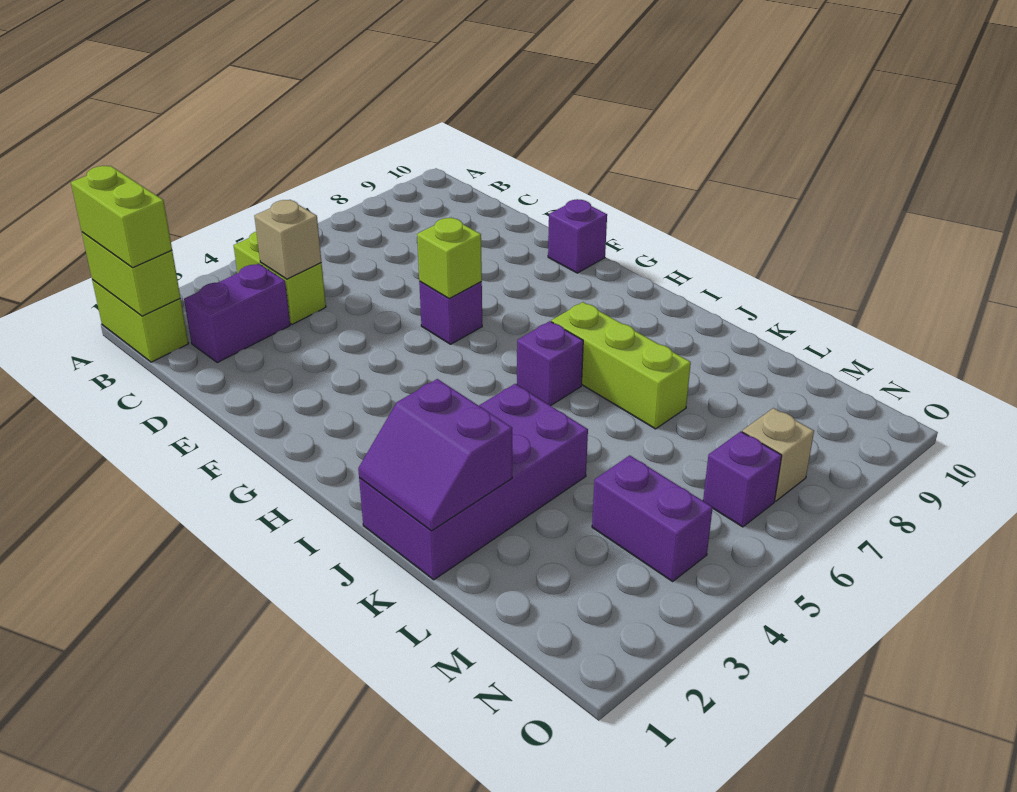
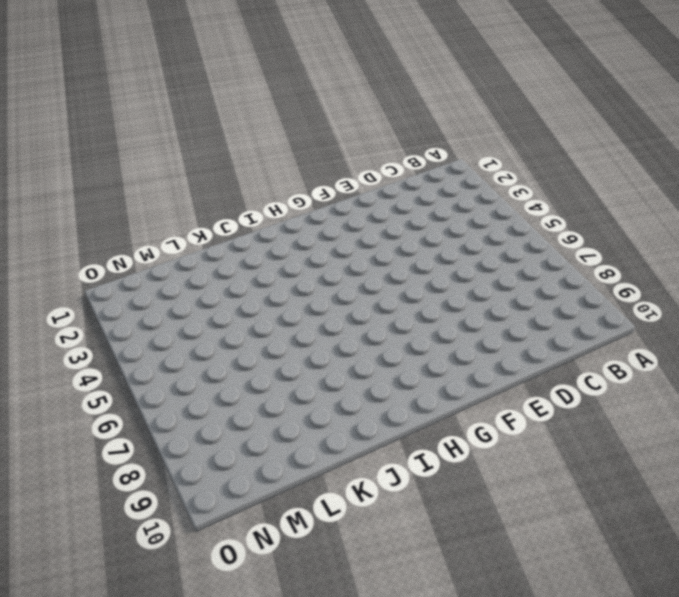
none -> lime 1x2 brick [92,280,189,362]
none -> lime 1x2 brick [234,232,326,324]
none -> purple 1x2 brick [184,264,290,363]

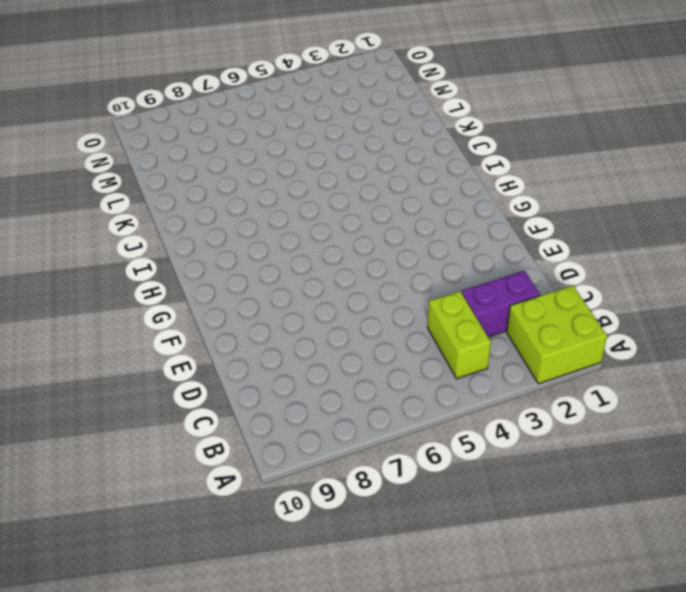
lime 2x2 brick [507,285,607,384] -> lime 1x2 brick [92,280,189,362]
none -> purple 1x1 brick [419,282,482,344]
none -> purple 1x1 brick [548,199,607,273]
none -> purple 1x1 brick [517,321,583,406]

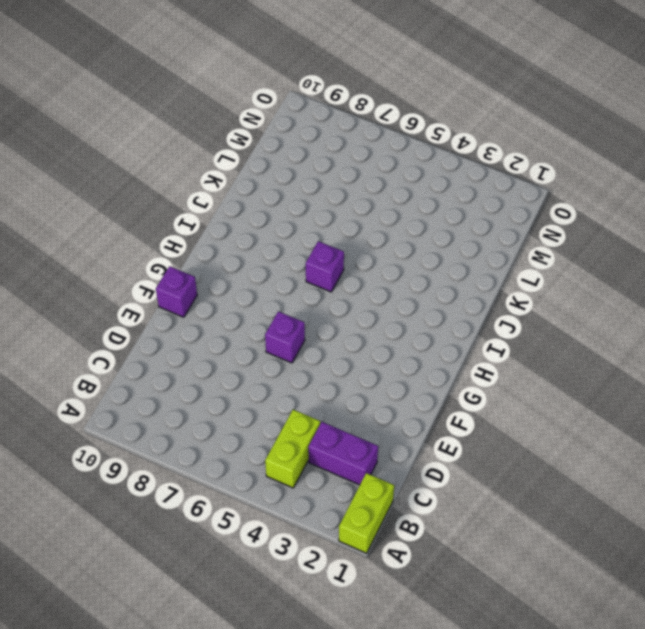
none -> lime 1x3 brick [551,302,691,429]
none -> purple 2x4 brick [359,384,588,580]
none -> purple 1x2 brick [592,455,713,581]

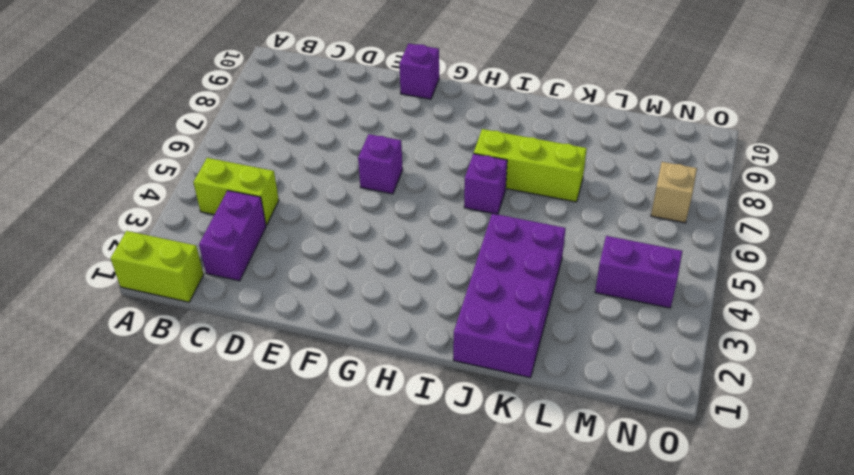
none -> purple 1x1 brick [703,432,782,527]
none -> lime 1x2 brick [82,232,180,316]
none -> tan 1x1 brick [254,200,321,279]

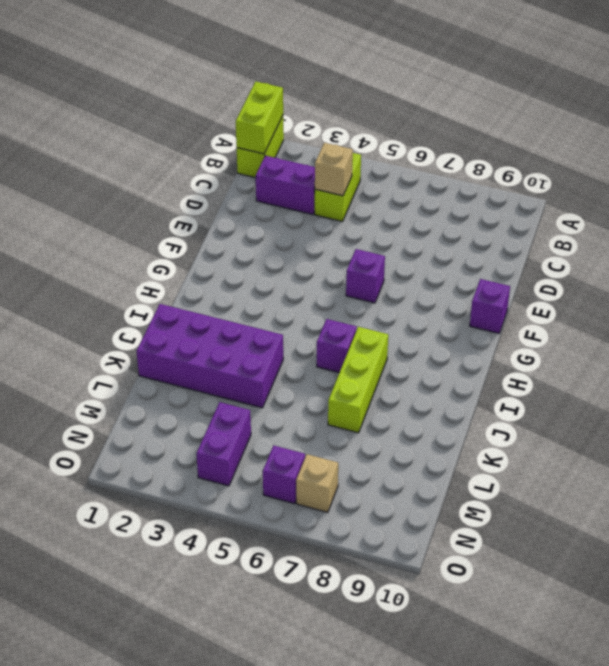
none -> lime 1x1 brick [417,217,482,299]
none -> purple 2x2 slope [358,379,512,531]
none -> lime 1x2 brick [71,166,172,268]

